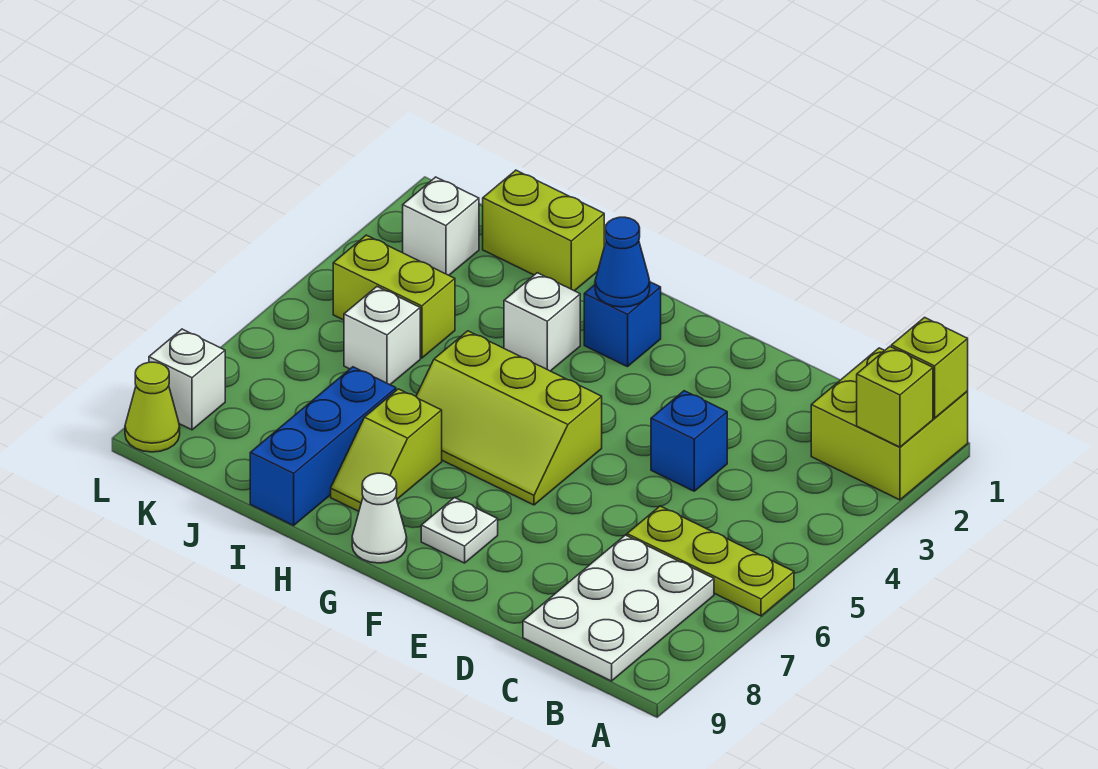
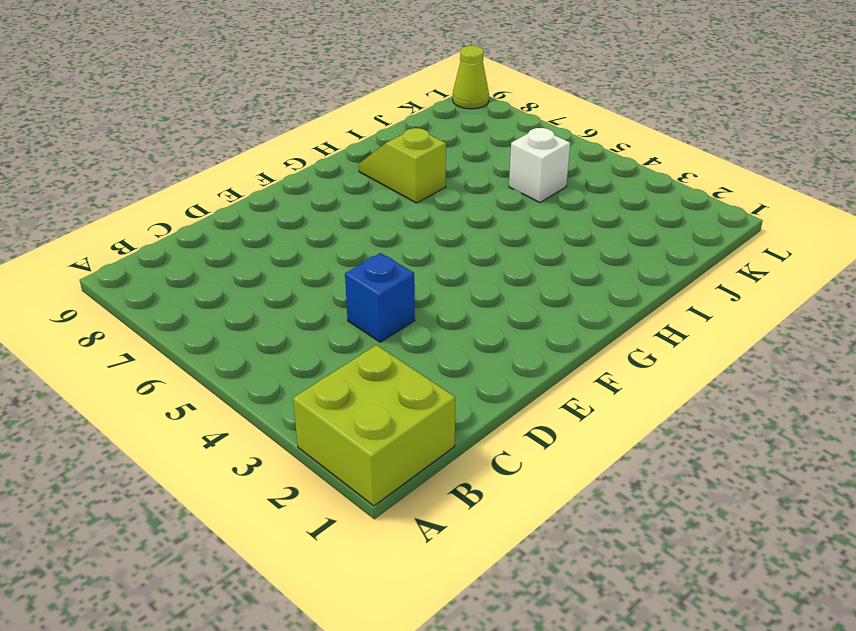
none -> lime 1x3 plate [627,506,794,616]
none -> white 2x3 plate [523,535,714,681]
none -> lime 2x3 slope [416,331,602,505]

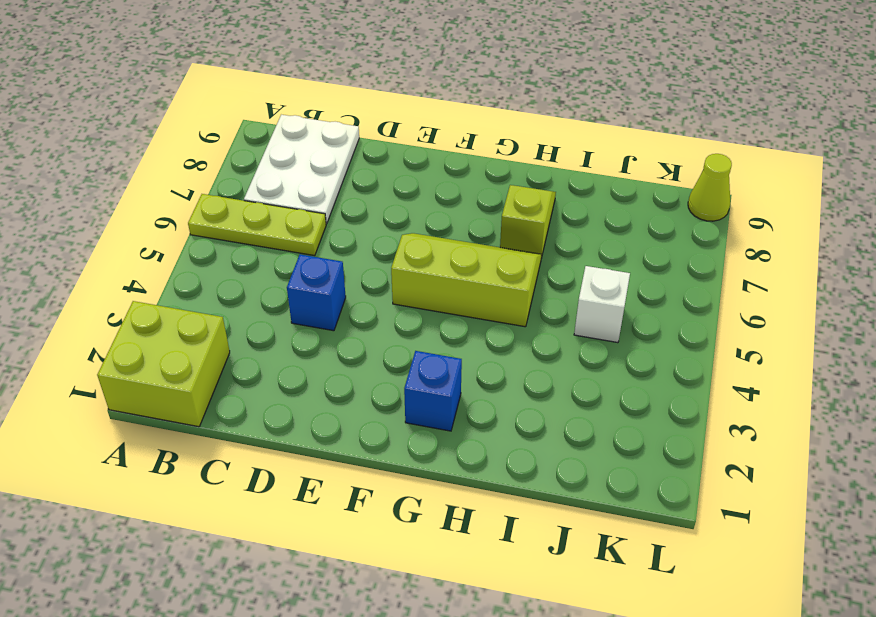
none -> white 1x1 plate [421,498,498,563]
none -> white 1x1 cone [352,473,407,563]
none -> white 1x1 brick [504,273,580,371]

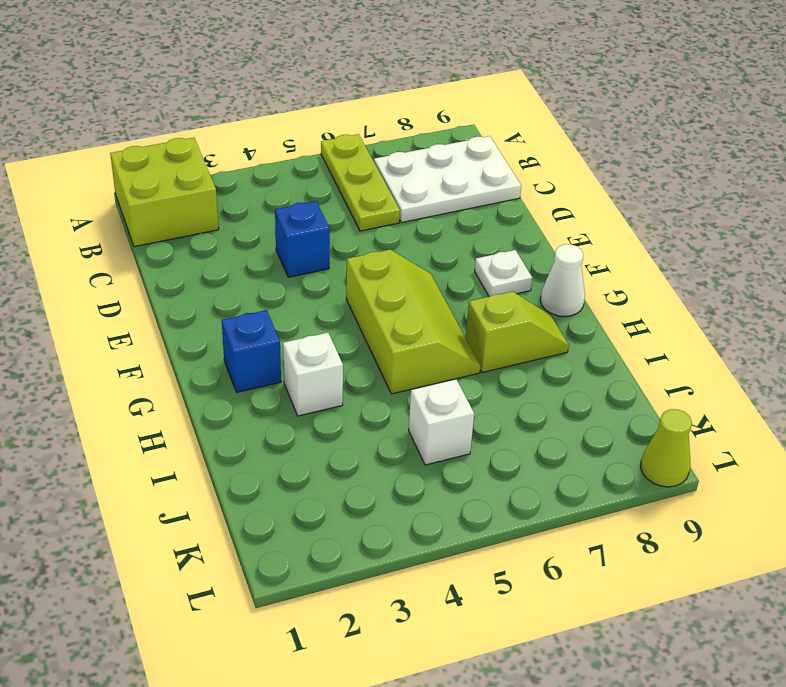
none -> lime 1x2 brick [483,170,604,291]
none -> blue 1x3 brick [250,367,396,525]
none -> lime 1x2 brick [333,235,455,358]

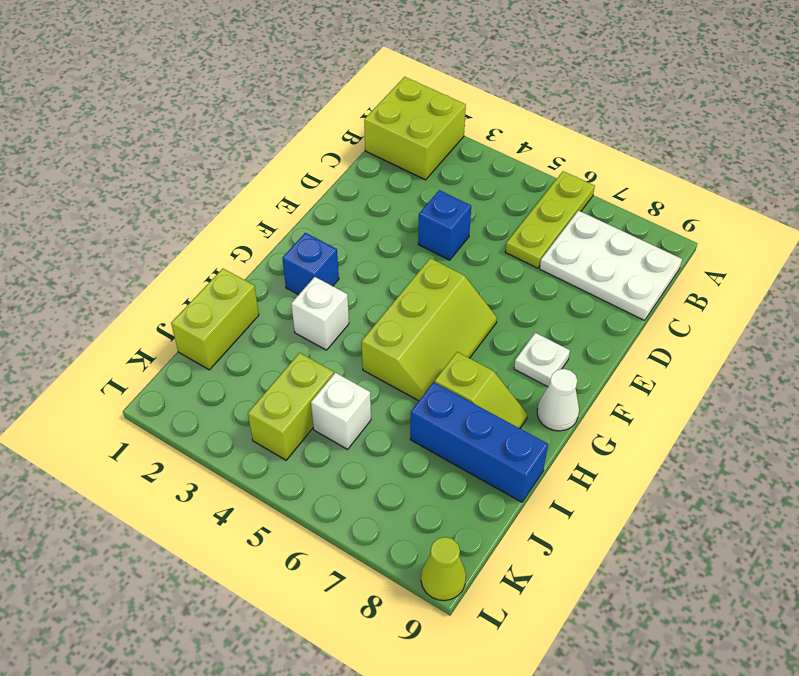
none -> white 1x1 brick [403,177,479,275]
none -> white 1x1 brick [149,329,225,430]
none -> lime 1x1 brick [891,317,968,418]

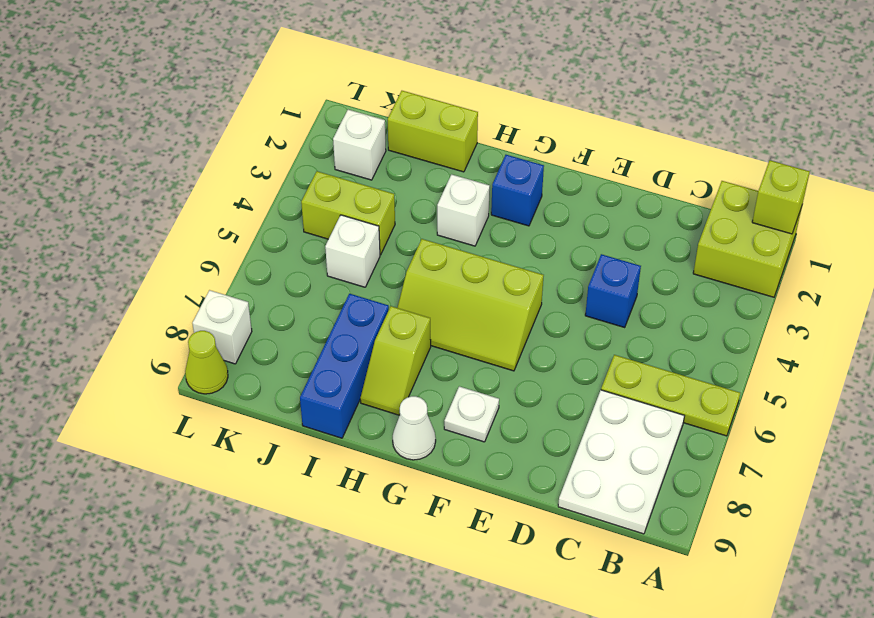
none -> lime 1x1 brick [857,347,933,447]
none -> blue 1x1 cone [595,217,650,307]

